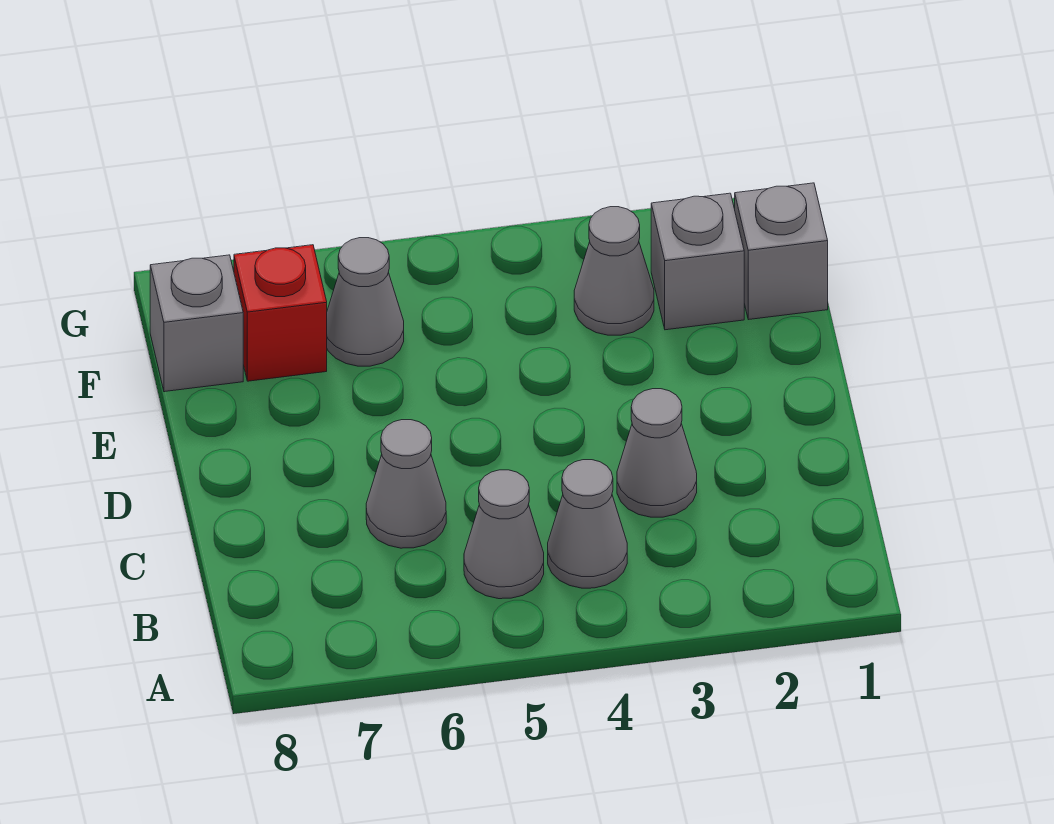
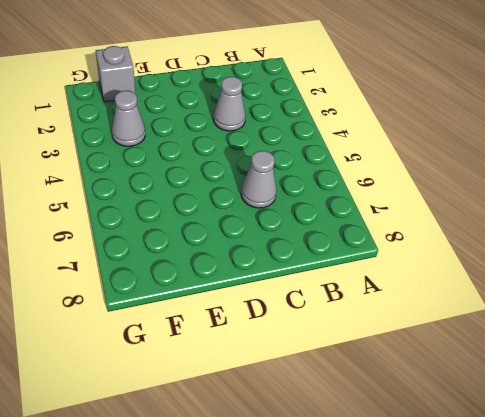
none -> grey 1x1 cone [548,460,627,588]
none -> grey 1x1 cone [464,470,544,599]

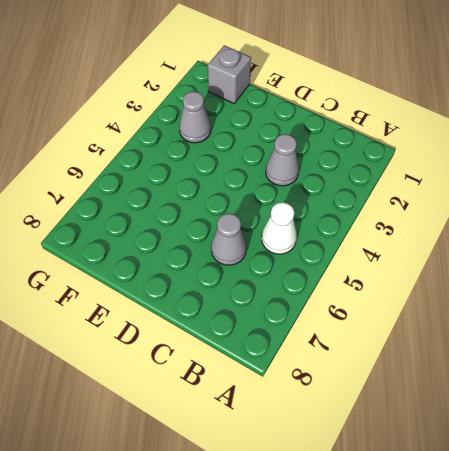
white 1x1 cone [262,202,297,254] -> grey 1x1 cone [464,470,544,599]
none -> grey 1x1 cone [548,460,627,588]
none -> grey 1x1 brick [651,193,744,330]

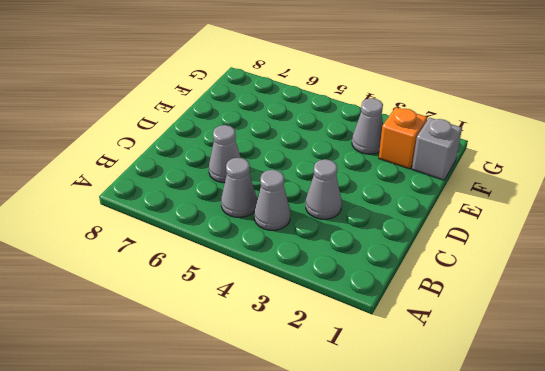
orange 1x1 brick [379,107,427,169] -> grey 1x1 brick [651,193,744,330]
none -> grey 1x1 cone [327,238,404,366]
none -> red 1x1 brick [234,245,327,381]

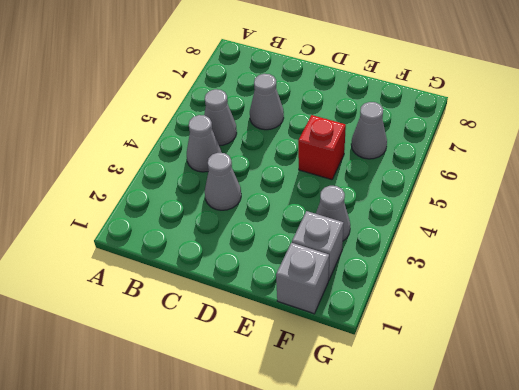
red 1x1 brick [298,115,346,180] -> red 1x1 brick moved to [234,245,327,381]
none -> grey 1x1 brick [150,255,243,392]

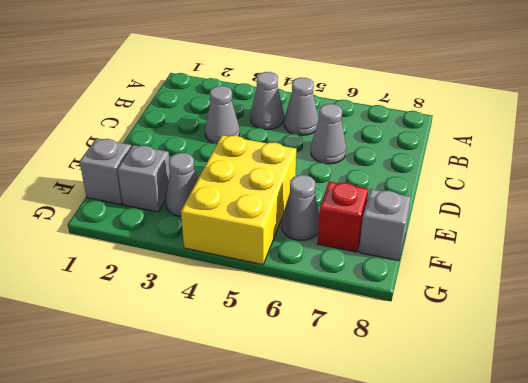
yellow 2x3 brick [181,135,296,265] -> none

